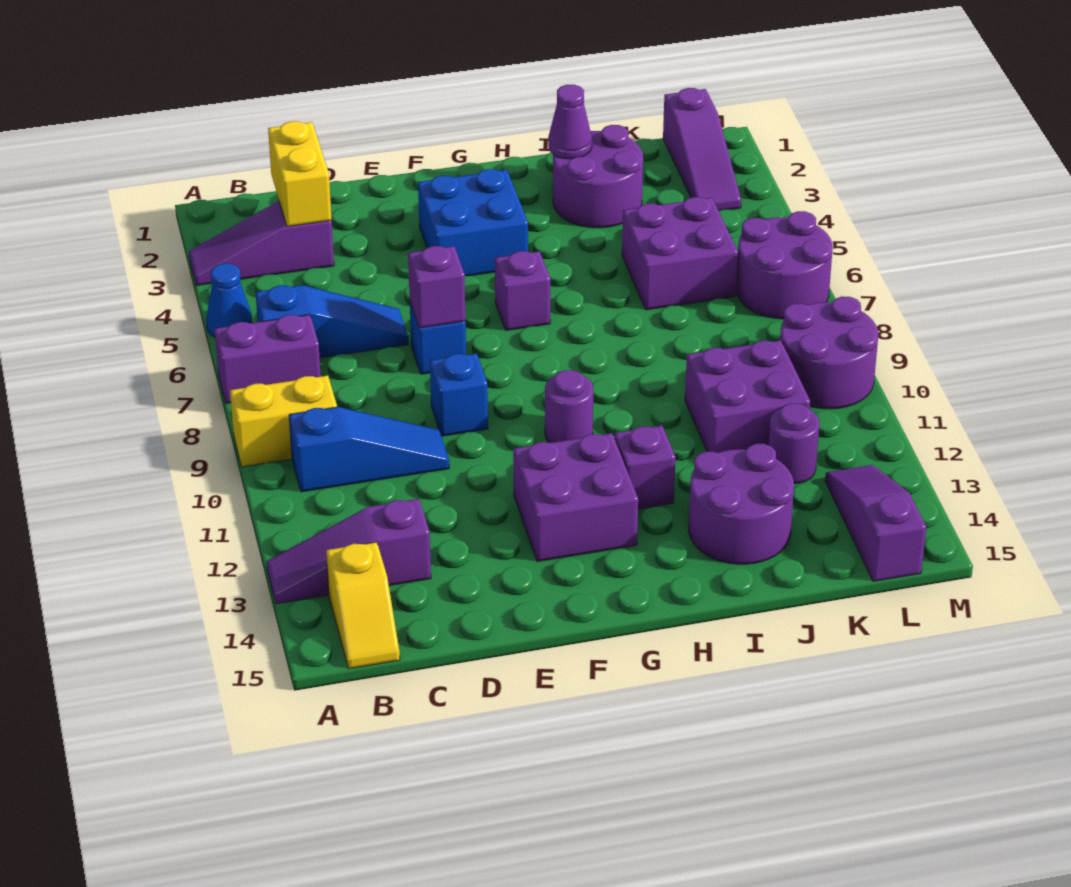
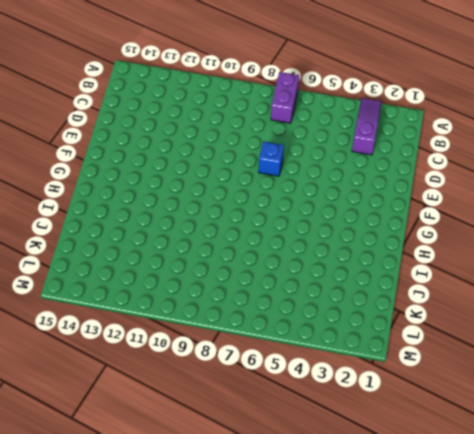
none -> blue 1x1 cone [206,263,253,337]
none -> yellow 1x2 brick [230,376,337,467]
none -> purple 1x3 slope [267,499,431,604]

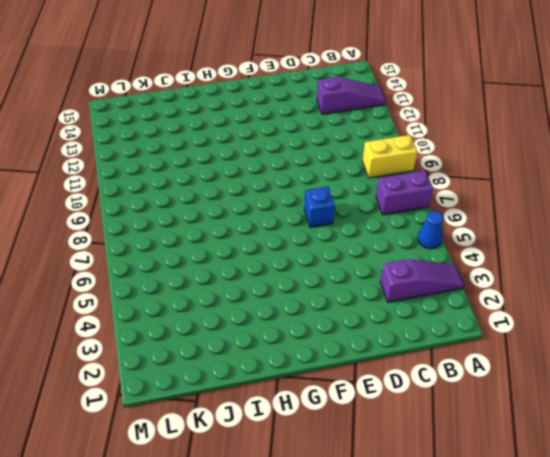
none -> blue 1x3 slope [256,285,408,358]
none -> blue 1x3 slope [289,407,449,492]
none -> yellow 1x2 slope [326,542,400,669]

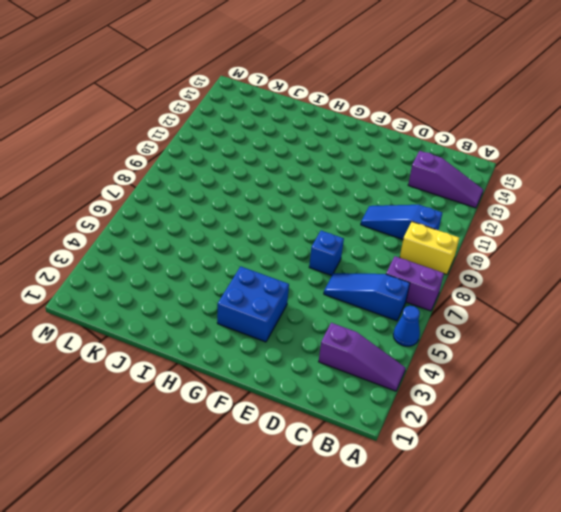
none -> yellow 1x2 slope [326,542,400,669]
none -> blue 1x1 brick [430,353,488,436]
none -> purple 2x2 brick [513,433,638,562]

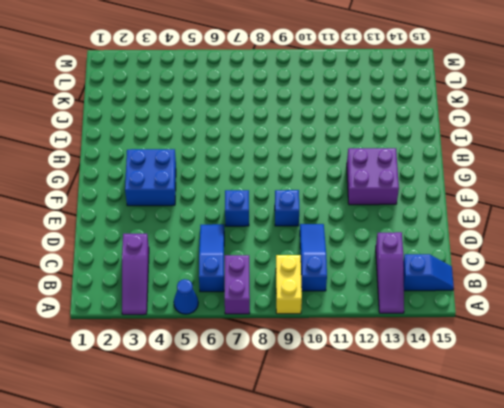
blue 1x2 slope [403,254,454,291] -> yellow 1x2 slope [326,542,400,669]
none -> purple 1x1 brick [495,251,550,330]
none -> purple 1x1 round brick [545,370,593,443]
none -> purple 1x1 brick [614,426,675,509]

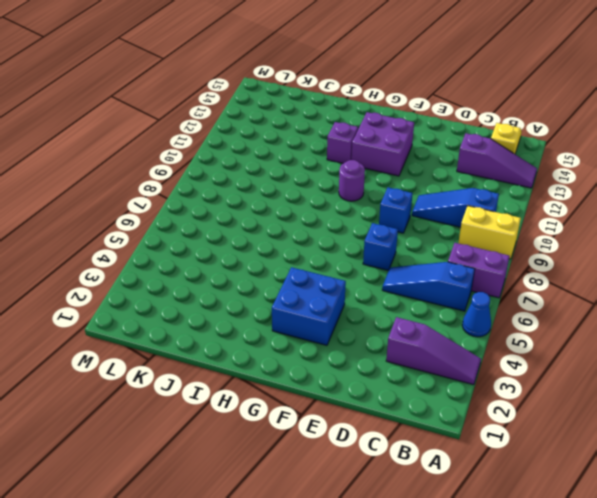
none -> purple 1x1 brick [495,251,550,330]
none -> purple 2x2 round brick [553,125,643,228]
none -> purple 2x2 round brick [689,444,794,564]

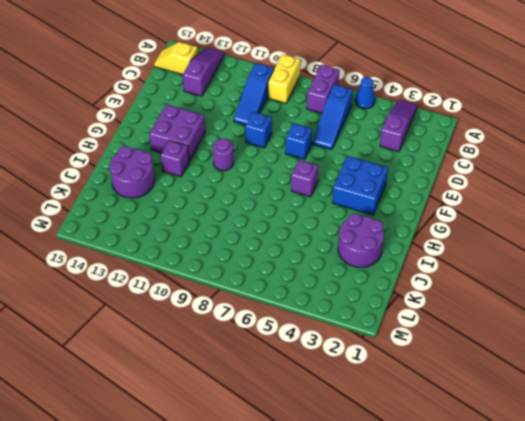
none -> purple 2x2 brick [622,197,738,310]
none -> purple 2x2 brick [685,340,810,453]
none -> purple 1x1 round brick [769,403,820,484]

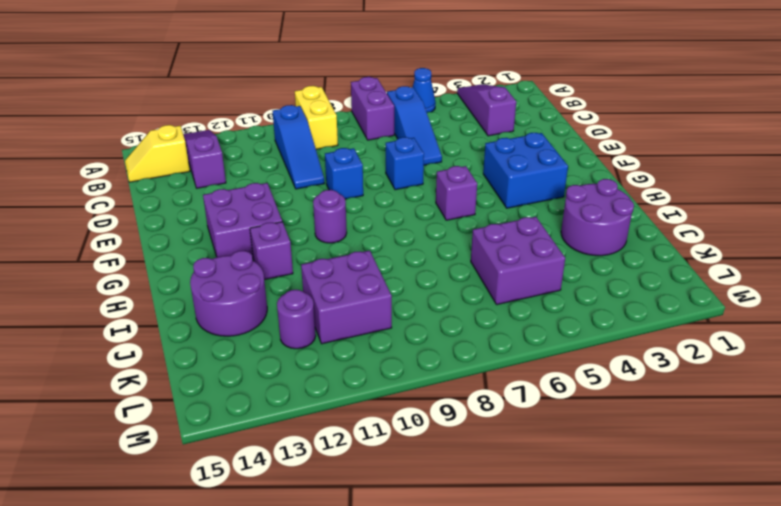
none -> purple 1x3 slope [663,88,741,211]
none -> purple 2x2 round brick [736,211,833,319]
none -> purple 2x2 round brick [780,296,878,409]

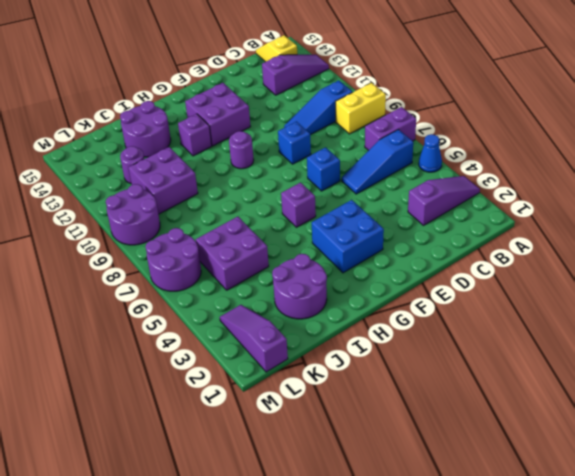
none -> purple 1x3 slope [825,465,926,582]
none -> yellow 1x2 brick [268,121,332,227]
none -> purple 1x1 brick [408,246,466,328]

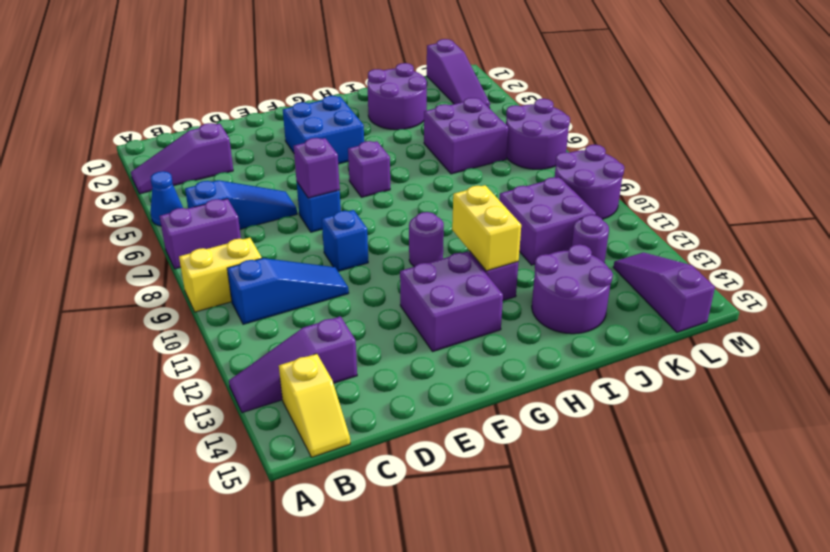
yellow 1x2 brick [452,185,521,271] -> yellow 1x2 brick moved to [268,121,332,227]
none -> purple 1x1 cone [548,85,592,159]

